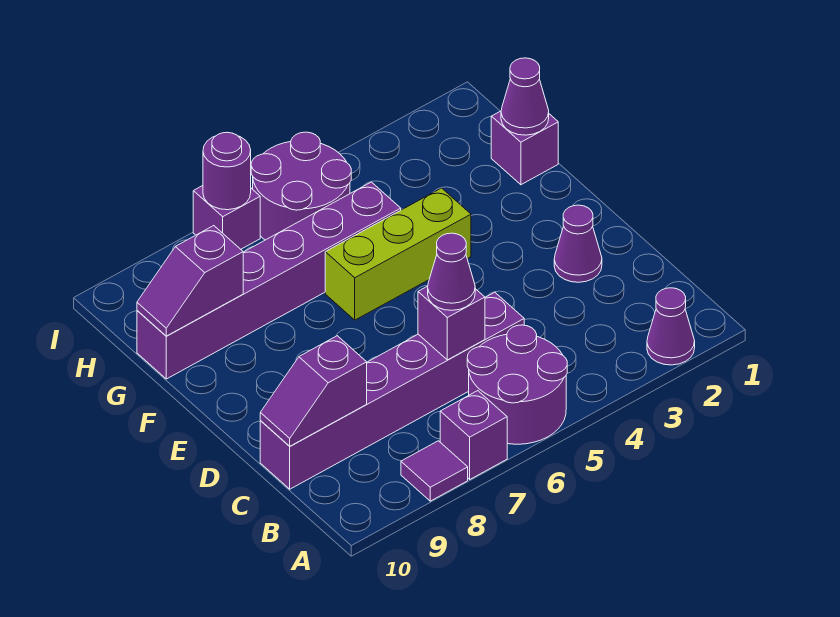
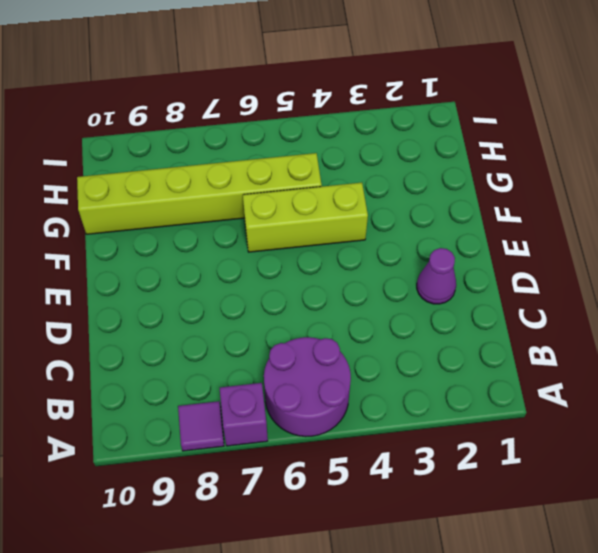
lime 1x6 brick [77,153,322,234] -> purple 1x6 brick [137,182,401,379]
none -> purple 1x1 cone [647,288,695,365]
none -> purple 1x6 brick [260,292,524,489]
none -> purple 1x1 brick [491,111,558,185]

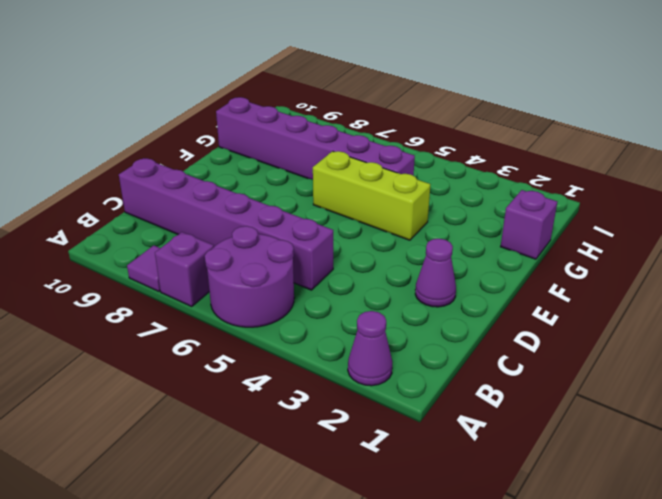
none -> purple 2x2 round brick [251,132,351,240]
none -> purple 1x1 brick [193,186,260,249]
none -> purple 1x1 brick [418,286,485,360]

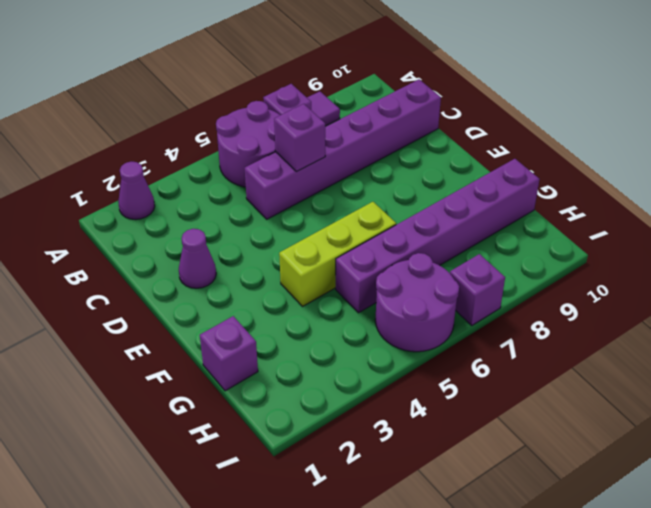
none -> purple 1x2 slope [260,336,367,446]
none -> purple 1x1 cone [501,58,549,135]
none -> purple 1x2 slope [137,226,243,336]

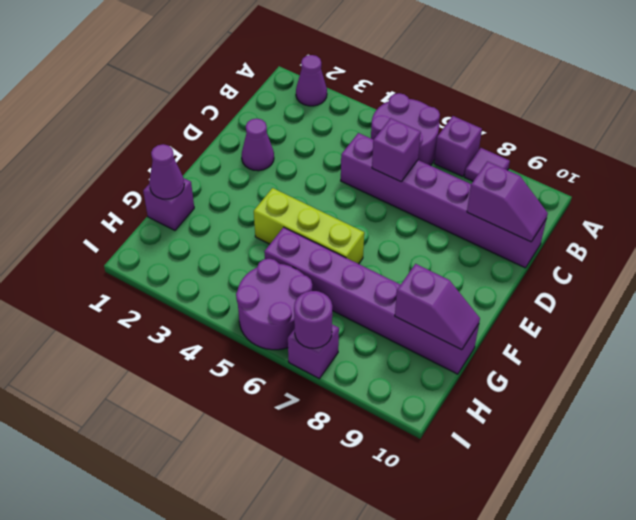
none -> purple 1x1 cone [428,233,475,310]

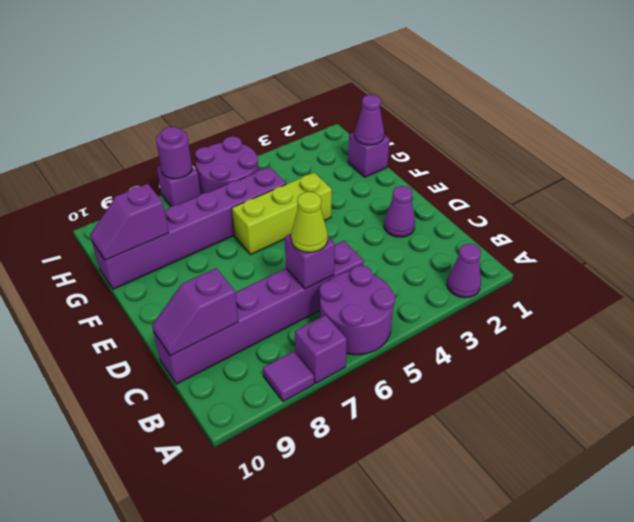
lime 1x1 cone [291,192,328,252] -> purple 1x1 cone [428,233,475,310]

